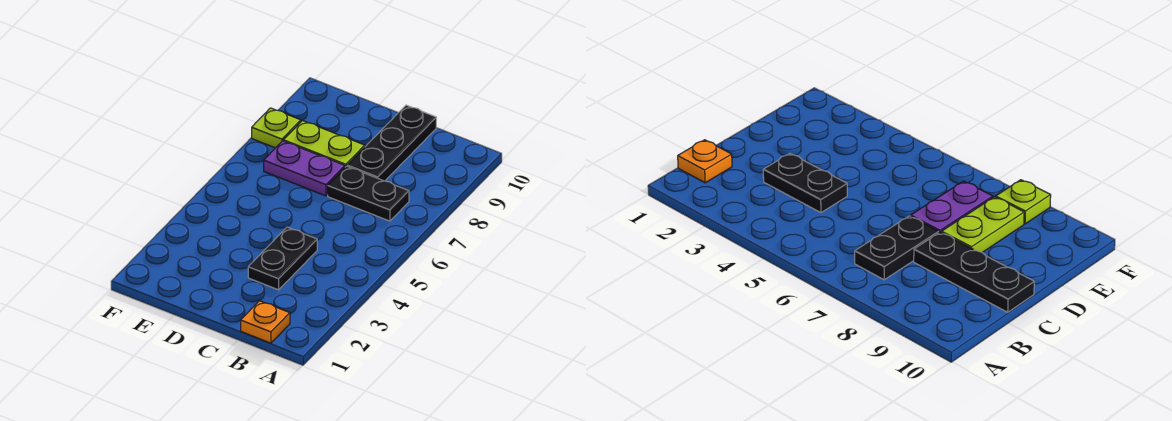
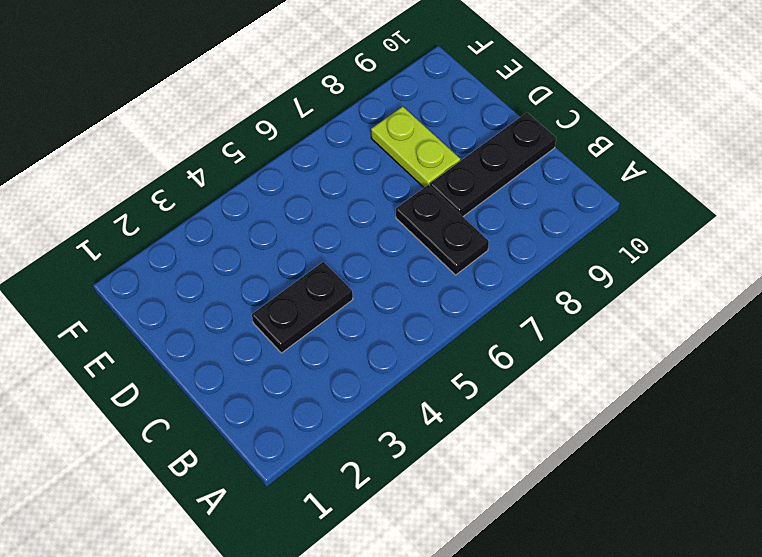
none -> orange 1x1 plate [241,301,290,343]
none -> purple 1x2 plate [264,141,345,196]

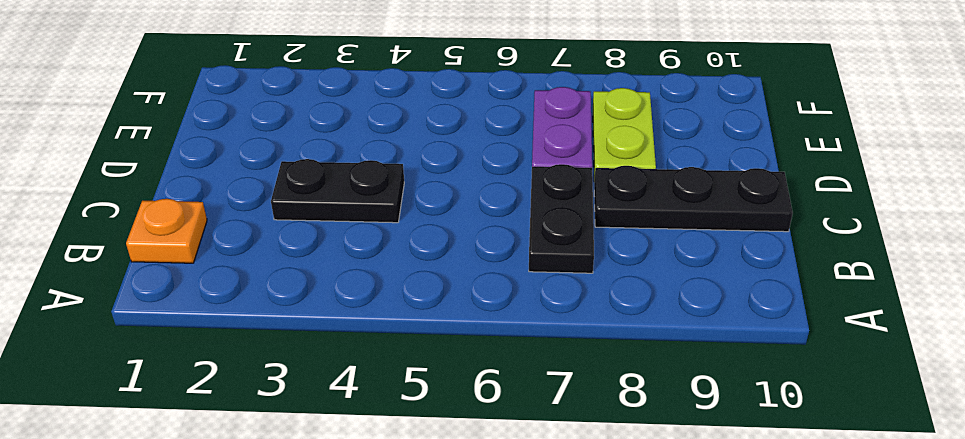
none -> lime 1x1 plate [252,108,301,148]

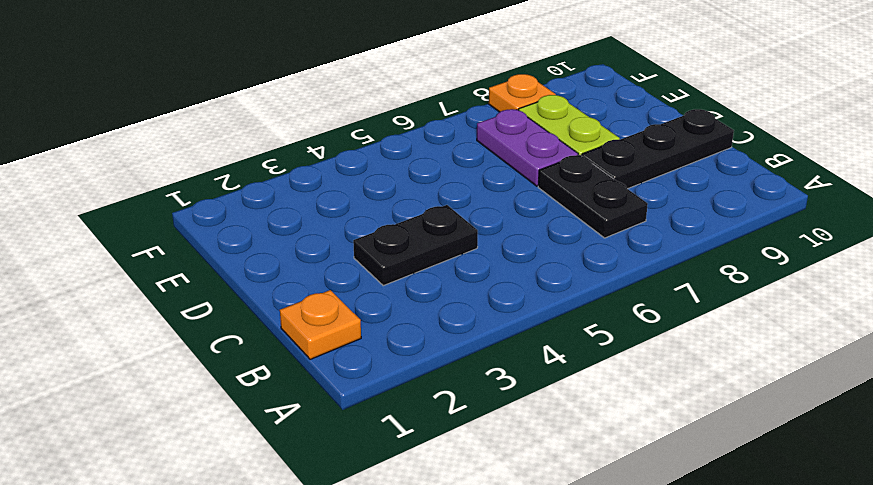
orange 1x1 plate [489,74,556,112] -> lime 1x1 plate [252,108,301,148]

